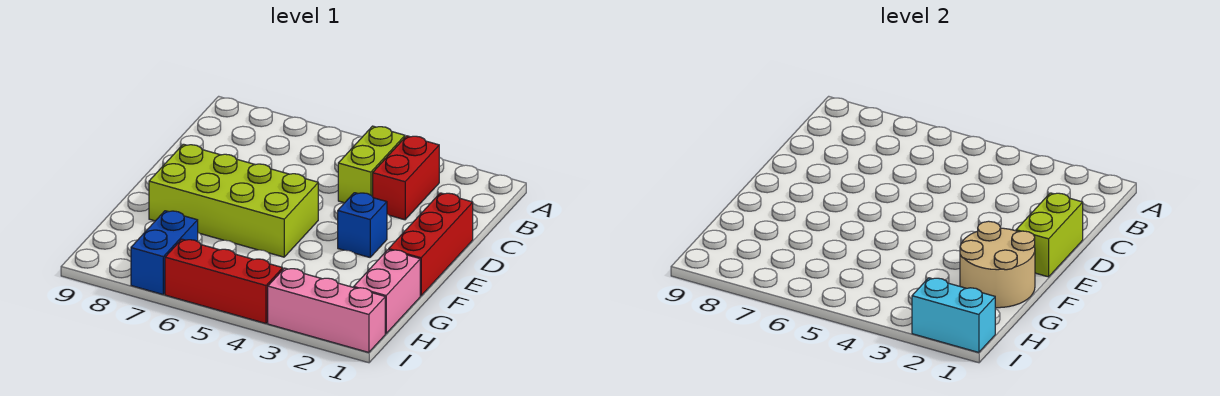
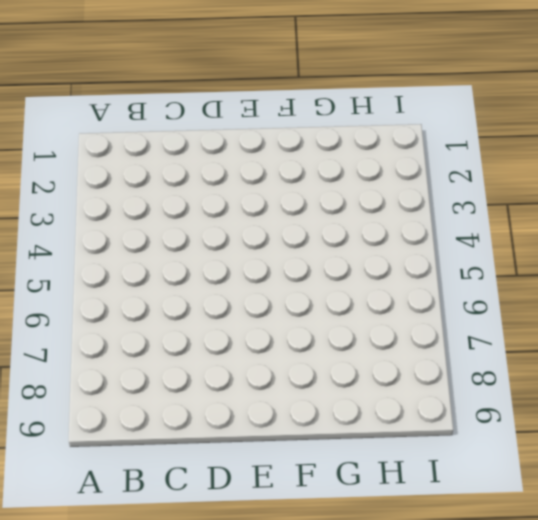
none -> red 1x2 brick [373,136,439,220]
none -> lime 1x2 brick [338,126,405,203]
none -> red 1x3 brick [389,193,473,296]

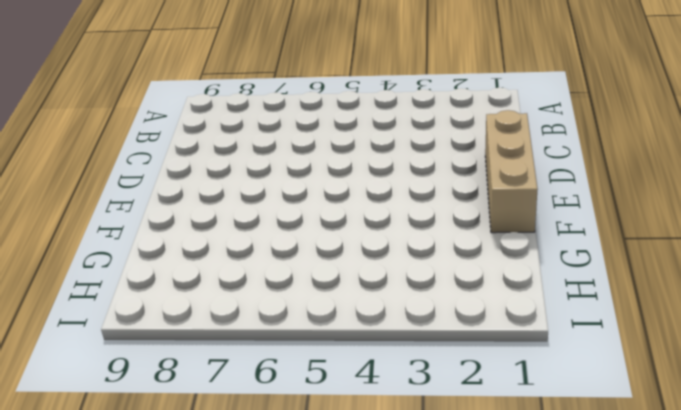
tan 1x3 brick [485,110,538,233] -> red 1x3 brick [389,193,473,296]
none -> red 1x2 brick [373,136,439,220]
none -> lime 1x2 brick [338,126,405,203]
none -> blue 1x1 brick [338,193,387,257]

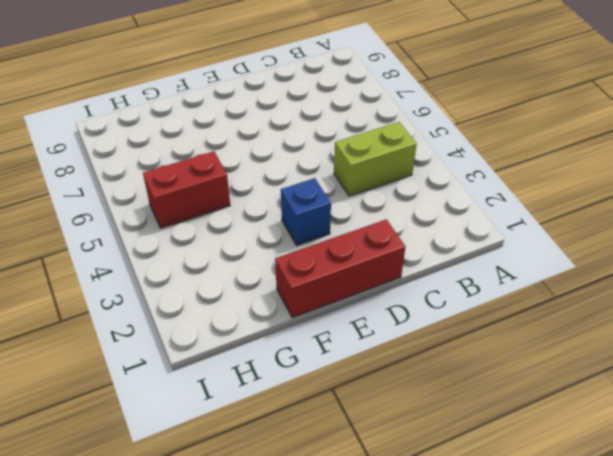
red 1x2 brick [143,151,230,228] -> red 1x2 brick moved to [373,136,439,220]
none -> lime 2x4 brick [149,144,318,257]
none -> pink 1x2 brick [354,250,420,333]
none -> blue 1x2 brick [131,211,198,294]

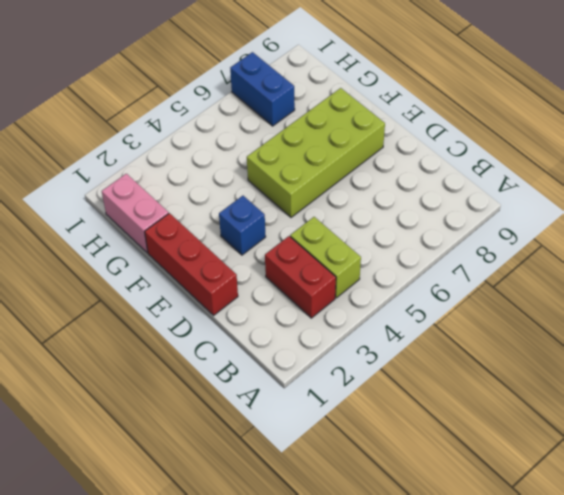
none -> pink 1x3 brick [268,268,385,353]
none -> red 1x3 brick [165,239,283,323]
none -> lime 1x2 brick [1016,193,1083,277]

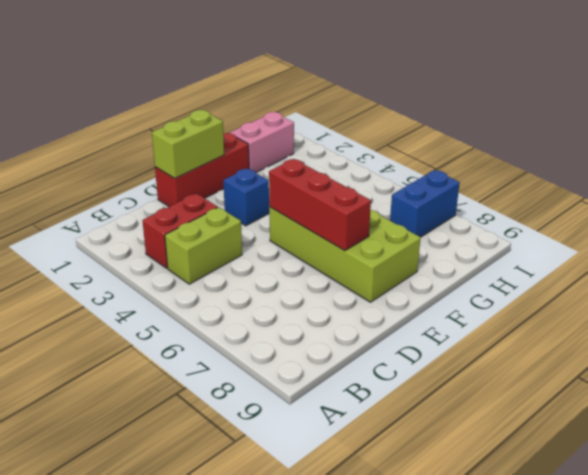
red 1x3 brick [269,159,371,250] -> red 1x3 brick moved to [165,239,283,323]
none -> pink 1x3 brick [268,268,385,353]
none -> tan 2x2 round brick [960,221,1035,308]
none -> cyan 1x2 brick [912,278,995,353]

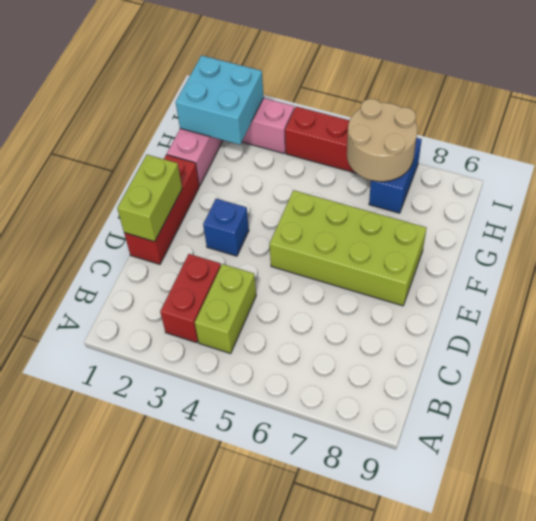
cyan 2x2 brick [176,55,264,145] -> cyan 1x2 brick [912,278,995,353]
tan 2x2 round brick [347,99,417,182] -> tan 2x2 round brick moved to [960,221,1035,308]

